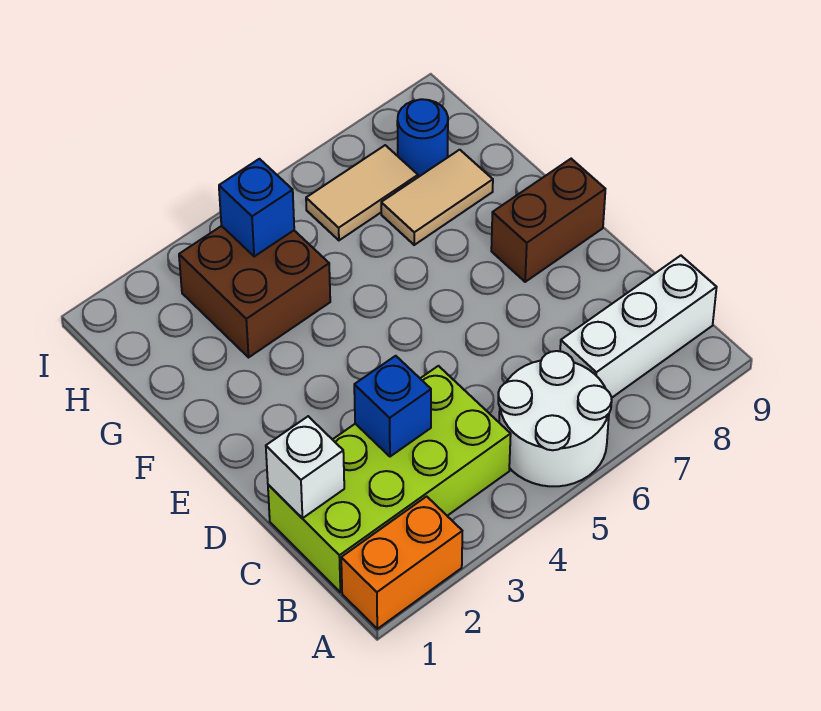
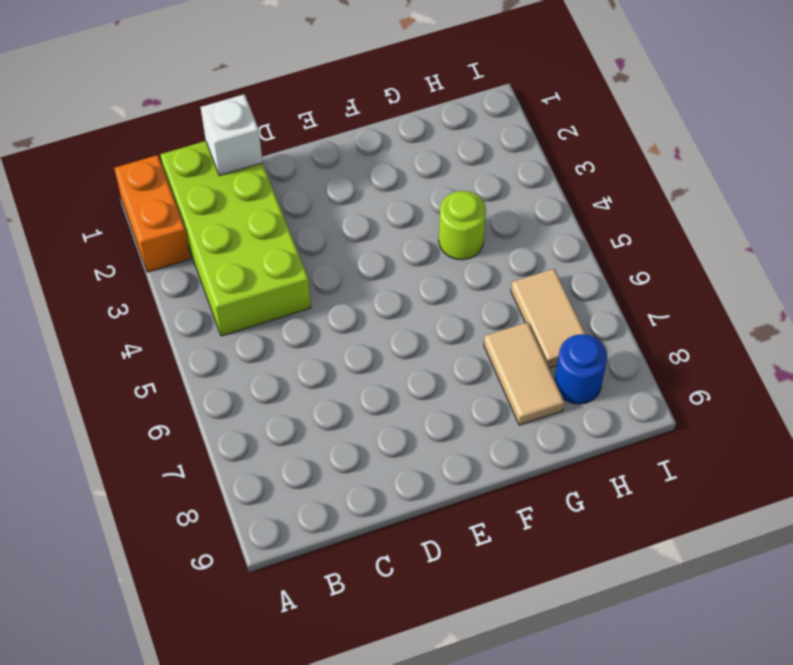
lime 1x1 round brick [439,191,486,260] -> brown 2x2 brick [179,226,330,357]
none -> white 2x2 round brick [498,351,612,486]
none -> white 1x3 brick [560,256,717,398]
none -> brown 1x2 brick [491,159,605,282]

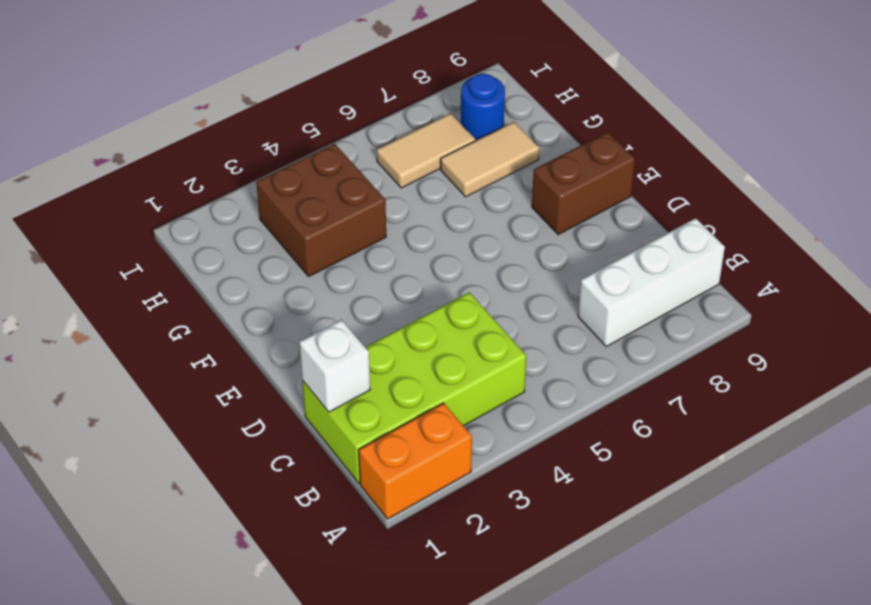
none -> white 2x2 round brick [498,351,612,486]
none -> blue 1x1 brick [354,356,431,457]
none -> blue 1x1 brick [219,159,294,257]

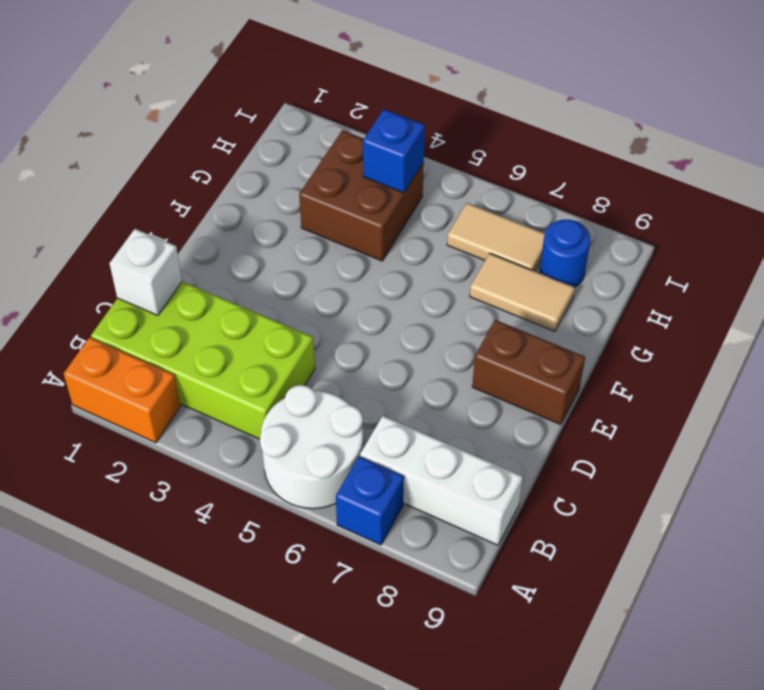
blue 1x1 brick [336,456,404,545] -> blue 1x1 brick moved to [354,356,431,457]

